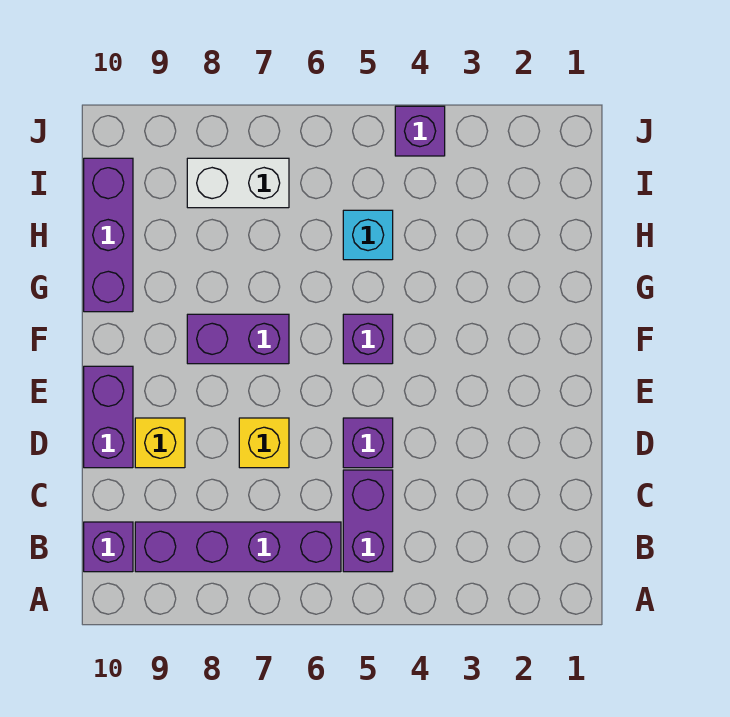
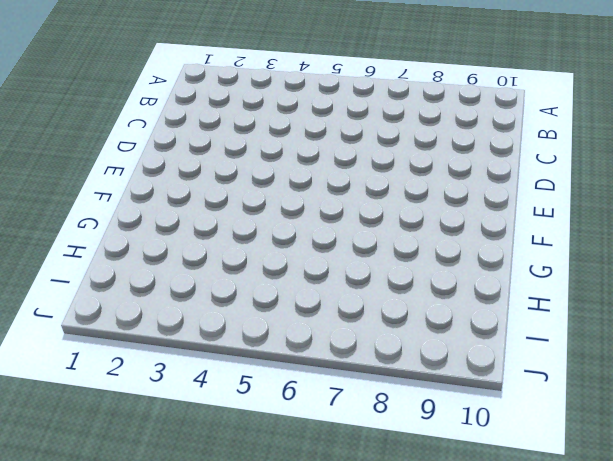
none -> purple 1x2 brick [343,470,393,572]
none -> purple 1x4 brick [135,522,341,572]
none -> purple 1x1 brick [84,522,133,572]

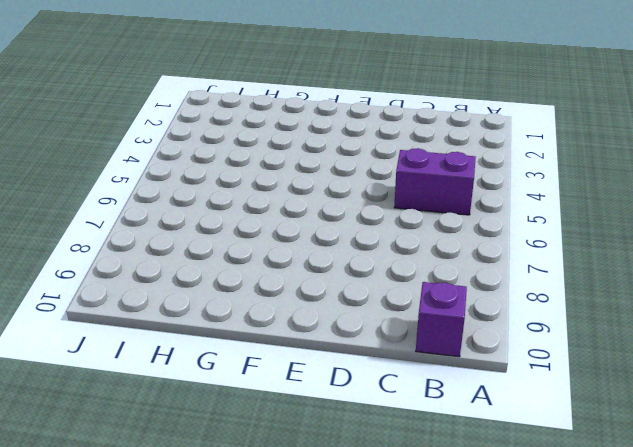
none -> purple 1x4 brick [135,522,341,572]
none -> purple 1x1 brick [343,418,393,468]
none -> yellow 1x1 brick [239,418,289,468]

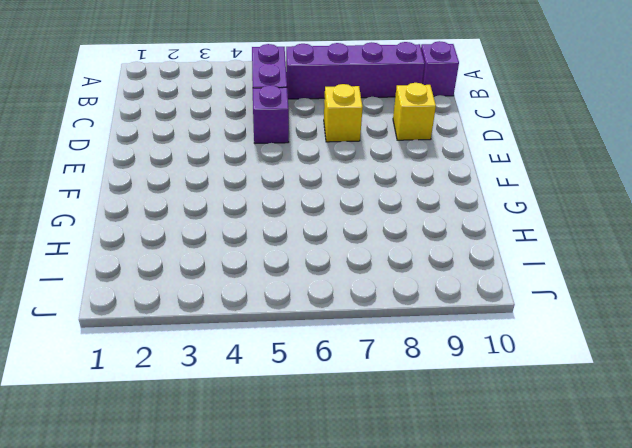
none -> purple 1x2 brick [84,366,133,468]
none -> purple 1x1 brick [343,314,393,364]
none -> purple 1x2 brick [187,314,289,364]

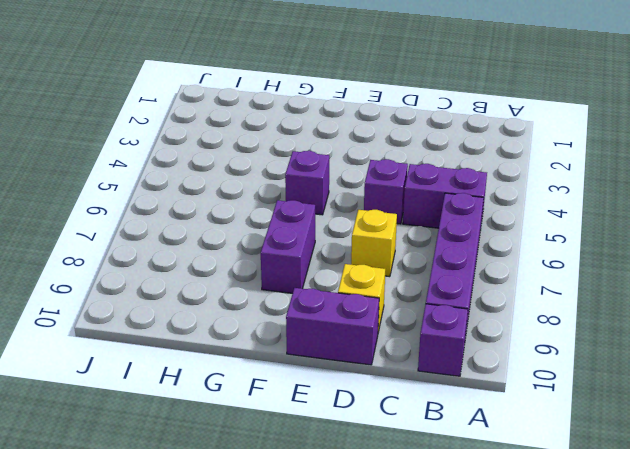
none -> purple 1x3 brick [84,158,133,312]
none -> cyan 1x1 brick [343,210,393,260]
none -> white 1x2 brick [187,158,289,208]

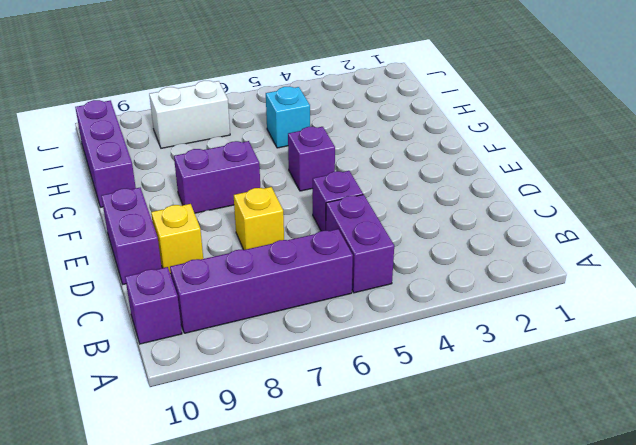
none -> purple 1x1 brick [395,106,445,156]

